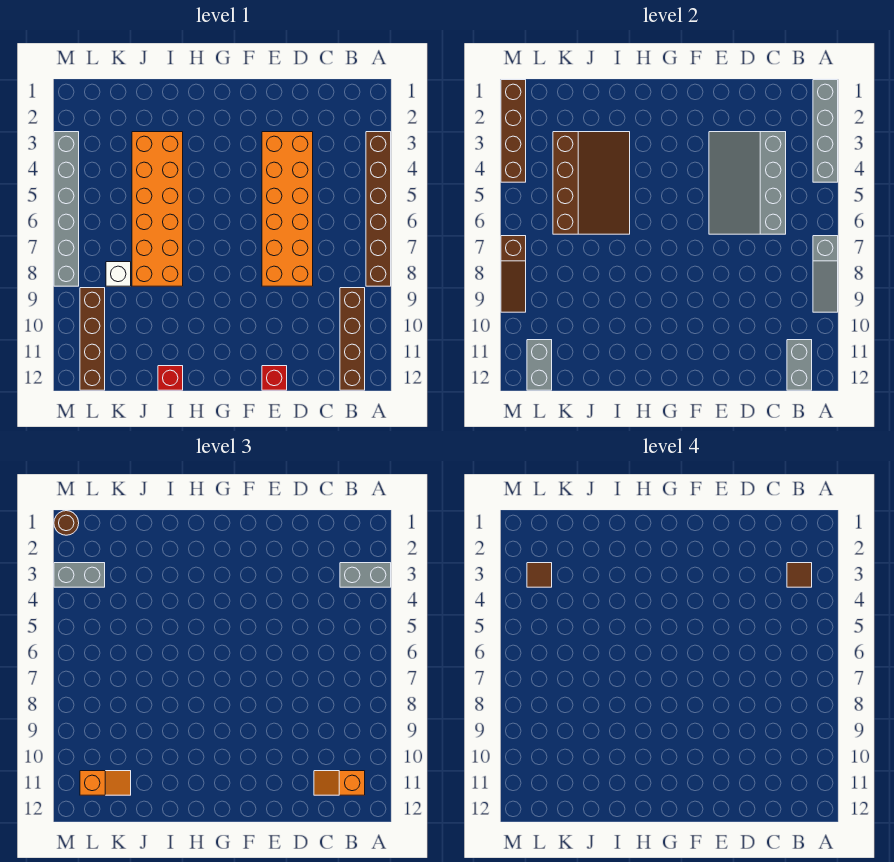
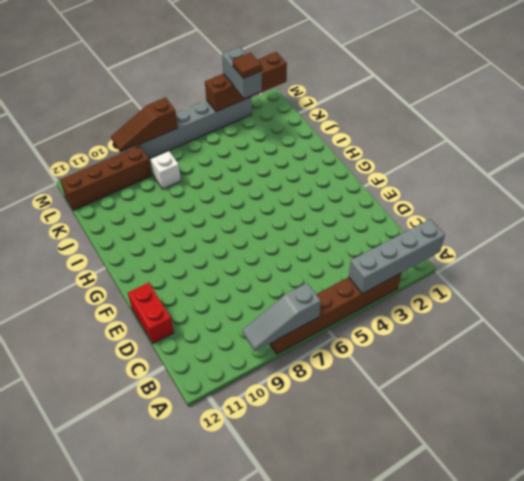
red 1x2 brick [128,283,174,343] -> red 1x1 brick [262,366,287,390]
none -> brown 1x4 brick [340,288,365,390]
none -> orange 2x6 brick [262,132,313,286]
none -> orange 2x6 brick [132,132,183,286]

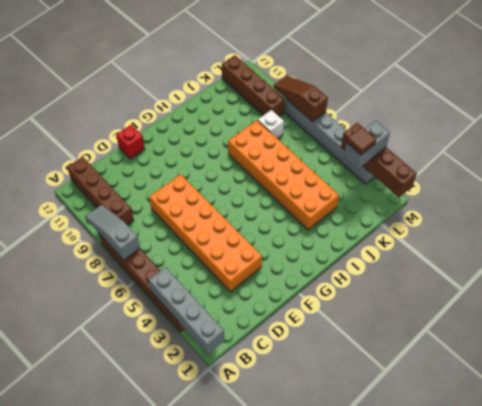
none -> red 1x1 brick [158,366,183,390]
none -> grey 1x2 brick [787,340,812,390]
none -> grey 3x4 slope [709,132,786,234]

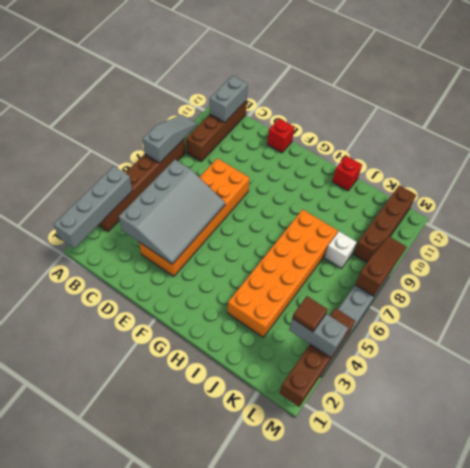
none -> brown 3x4 slope [553,132,630,234]
none -> grey 1x2 brick [527,340,552,390]
none -> grey 1x2 brick [340,563,391,587]

